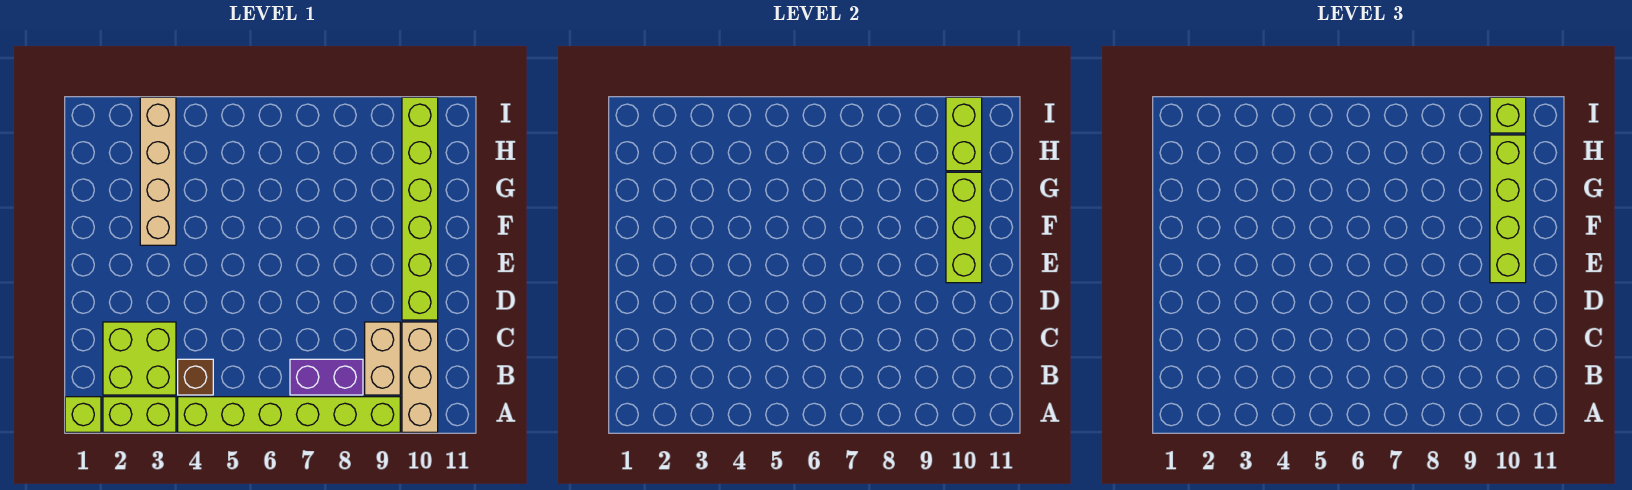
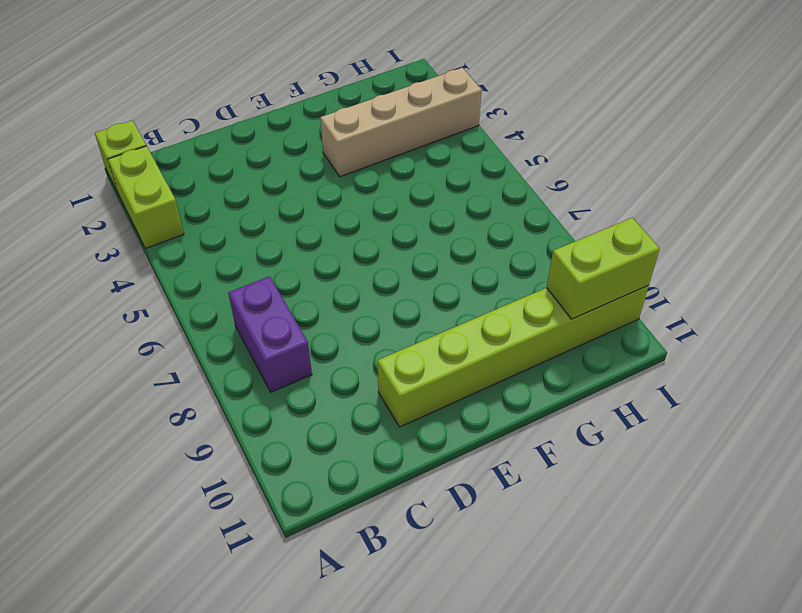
none -> lime 1x6 brick [178,397,400,432]
none -> tan 1x3 brick [402,322,438,432]
none -> lime 2x2 brick [103,322,176,395]

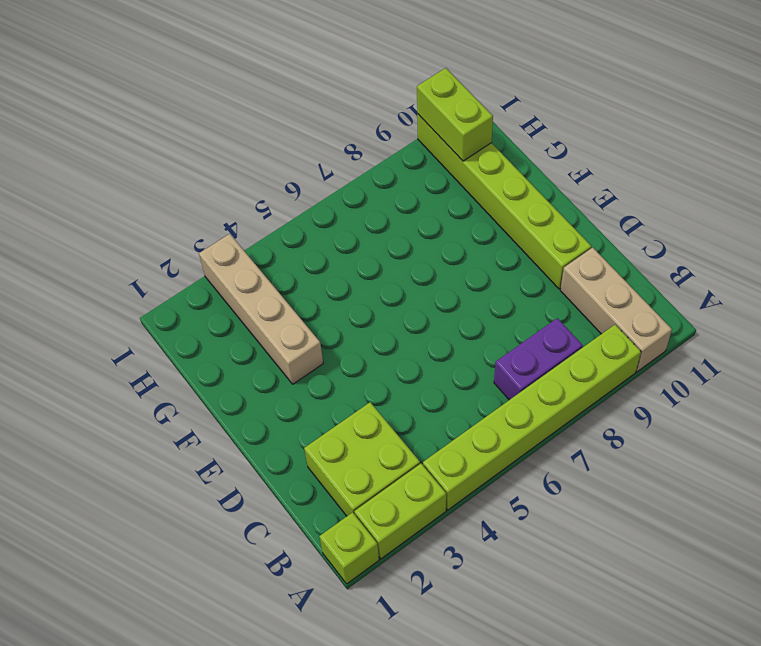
none -> brown 1x1 brick [178,359,213,395]
none -> tan 1x2 brick [365,322,400,395]
none -> lime 1x3 brick [946,172,982,283]

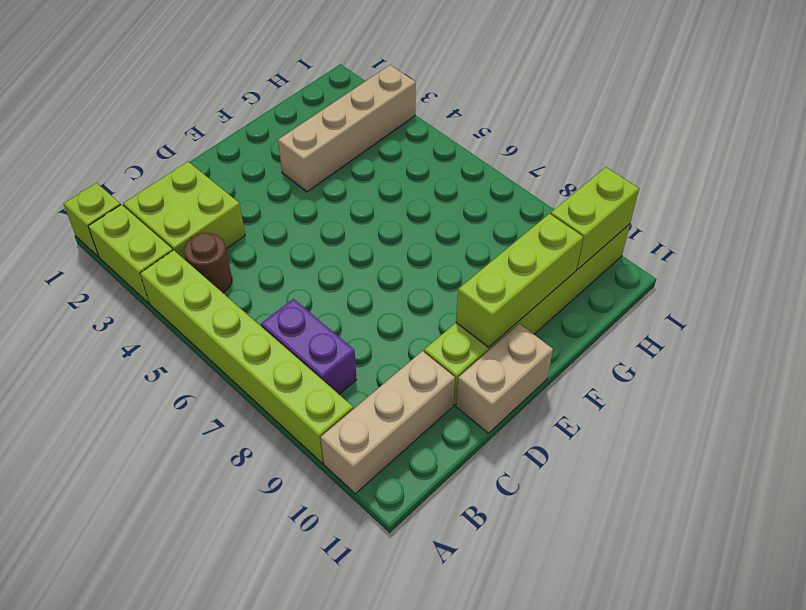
brown 1x1 round brick [184,233,232,293] -> brown 1x1 brick [178,359,213,395]
tan 1x2 brick [456,324,553,433] -> tan 1x2 brick moved to [365,322,400,395]
none -> lime 1x4 brick [1490,135,1526,283]
none -> lime 1x1 brick [1490,97,1526,133]

